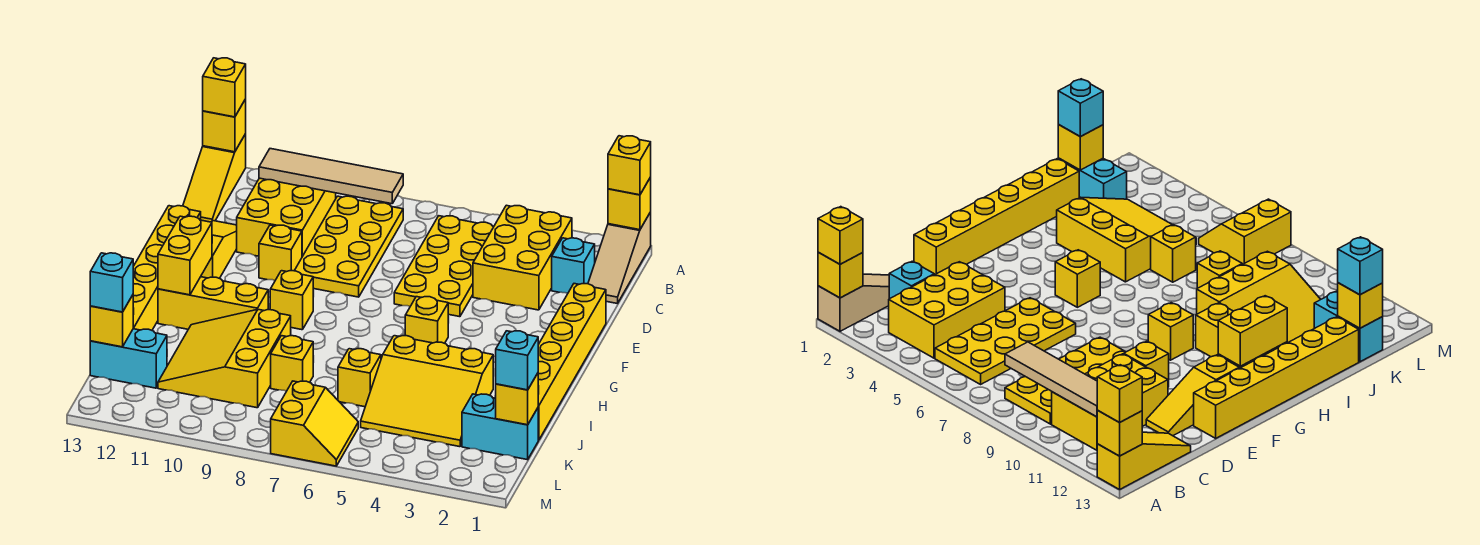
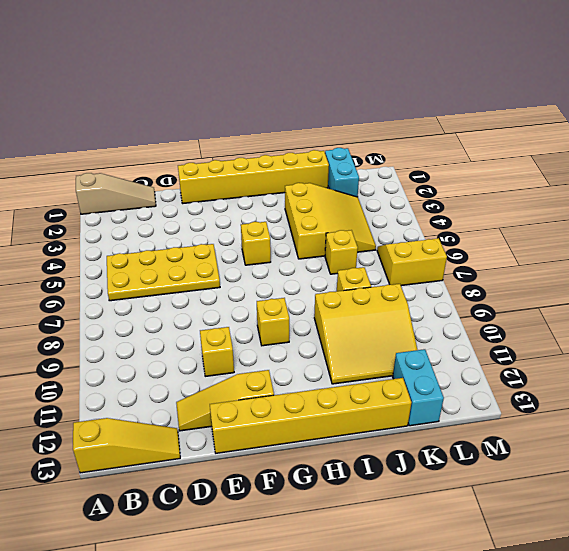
none -> yellow 2x3 brick [473,205,572,310]
none -> yellow 2x4 plate [294,196,403,297]
none -> yellow 2x3 brick [237,178,336,256]
none -> cyan 1x1 brick [552,238,595,293]

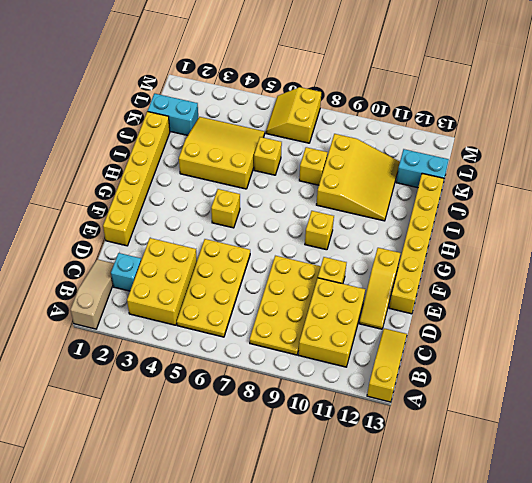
none -> yellow 1x3 brick [158,277,268,329]
none -> yellow 1x1 brick [608,177,651,230]
none -> yellow 1x1 brick [203,99,246,152]
none -> tan 1x4 tile [259,149,403,204]

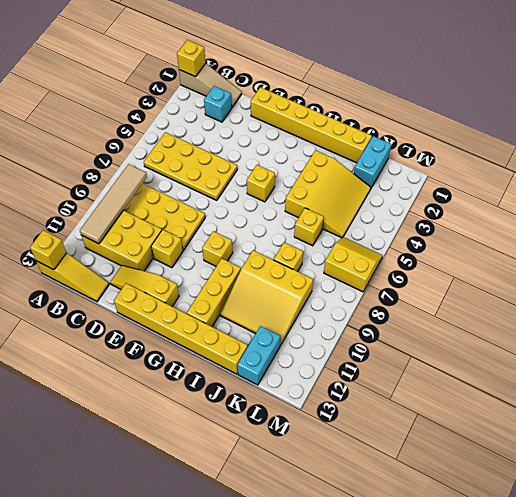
none -> yellow 2x3 brick [473,205,572,310]
none -> yellow 1x2 brick [158,216,212,295]
none -> yellow 1x1 brick [495,373,538,425]
none -> yellow 1x1 brick [90,295,133,347]

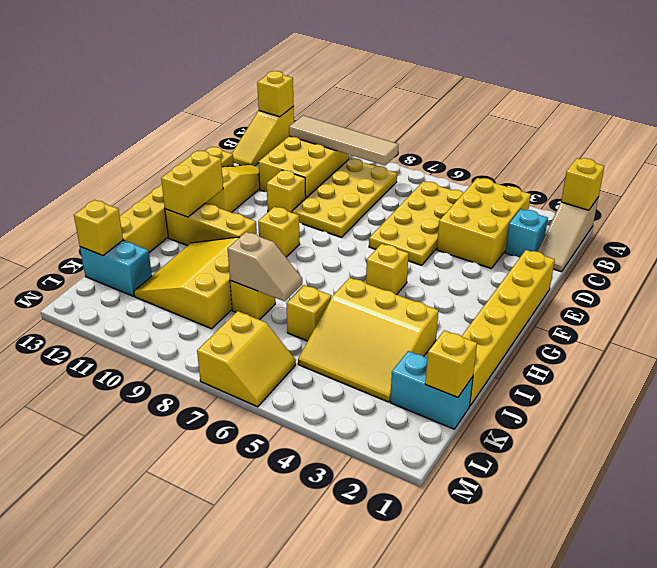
tan 1x2 slope [228,232,302,301] -> none
none -> yellow 1x1 brick [608,136,651,195]
none -> yellow 1x1 brick [203,58,246,117]
none -> cyan 1x1 brick [496,331,538,390]
none -> cyan 1x1 brick [90,253,133,312]

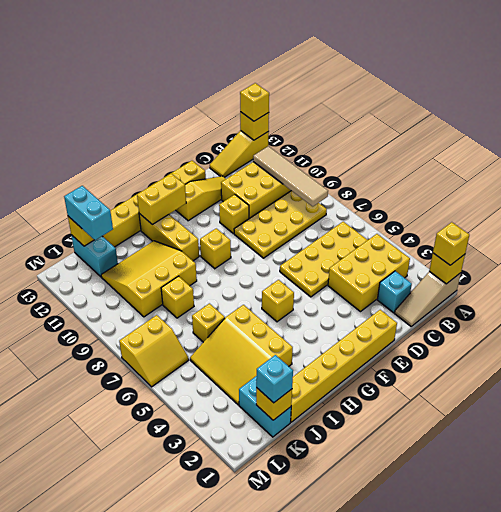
cyan 1x2 brick [64,186,113,240] -> cyan 1x1 brick [90,253,133,312]

